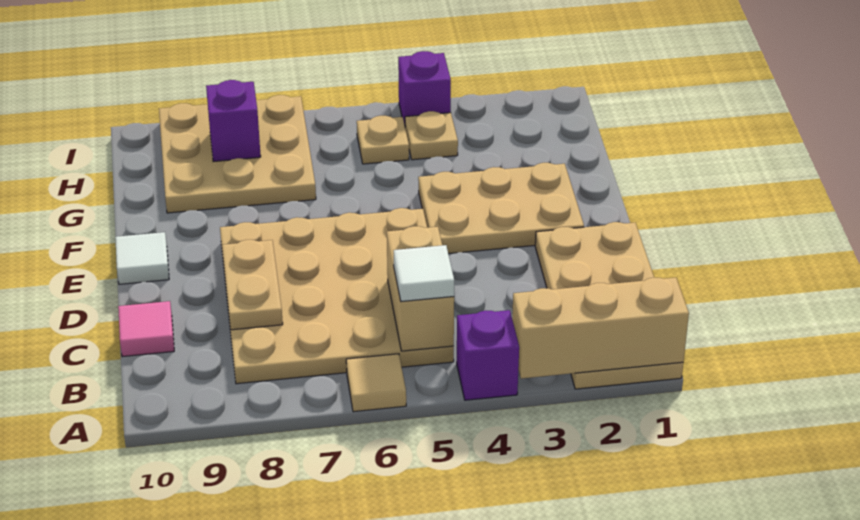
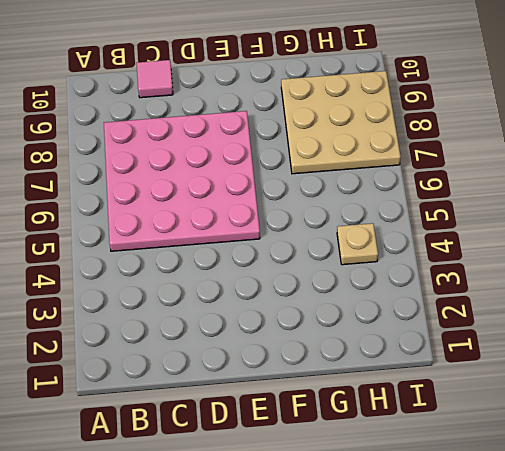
pink 4x4 plate [104,111,260,251] -> tan 4x4 plate [220,208,454,384]
none -> tan 2x4 plate [535,222,683,389]
none -> purple 1x1 brick [457,310,519,400]
none -> tan 1x1 tile [346,354,406,412]

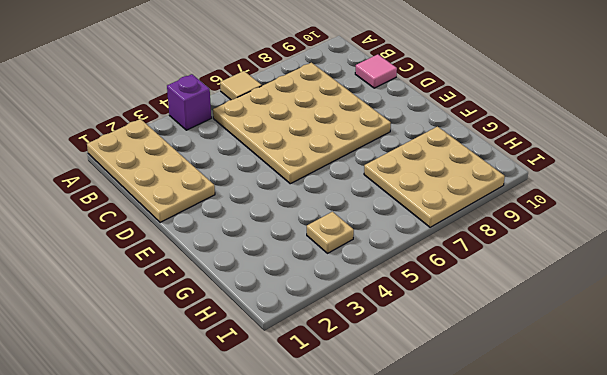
none -> tan 2x3 plate [418,163,584,254]
none -> white 1x1 tile [115,232,169,284]
none -> tan 1x1 plate [357,116,409,164]

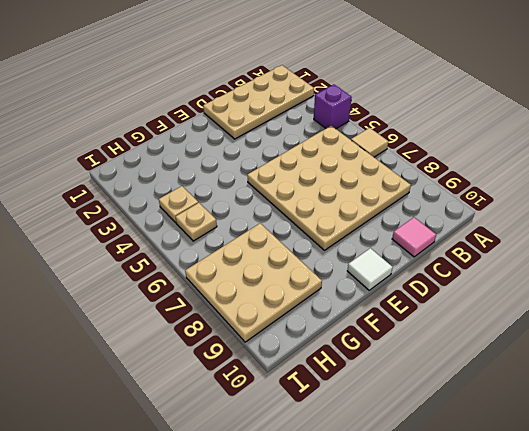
none -> tan 2x3 plate [418,163,584,254]
none -> purple 1x1 brick [398,51,451,125]
none -> tan 1x3 brick [512,278,689,379]

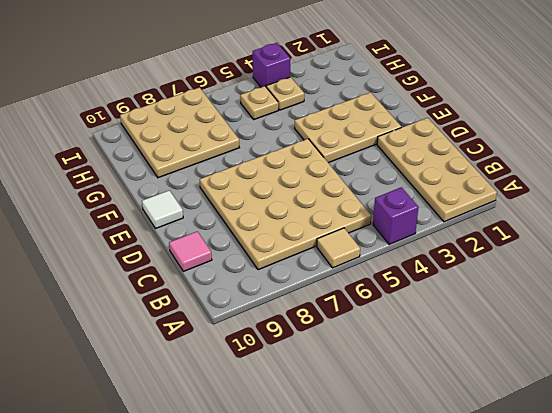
none -> tan 1x3 brick [512,278,689,379]
none -> tan 1x2 brick [387,226,454,351]
none -> tan 1x2 plate [222,240,283,330]

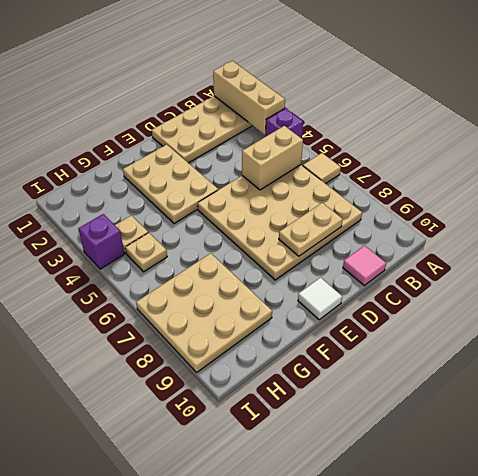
none -> purple 1x1 brick [206,80,261,162]
none -> white 1x1 tile [394,245,454,302]

